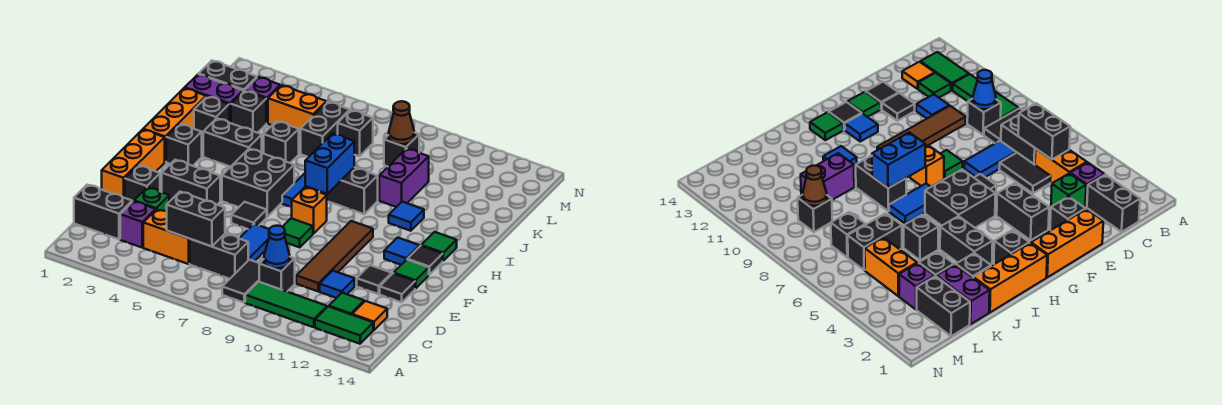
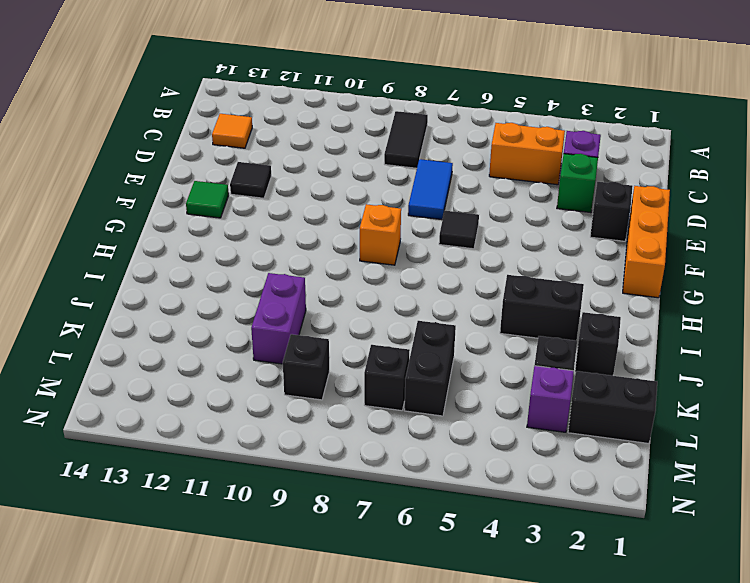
none -> green 1x3 tile [245,282,327,327]
none -> green 1x2 tile [315,306,373,344]
none -> black 1x2 brick [74,185,132,239]
none -> black 1x2 brick [190,234,248,279]

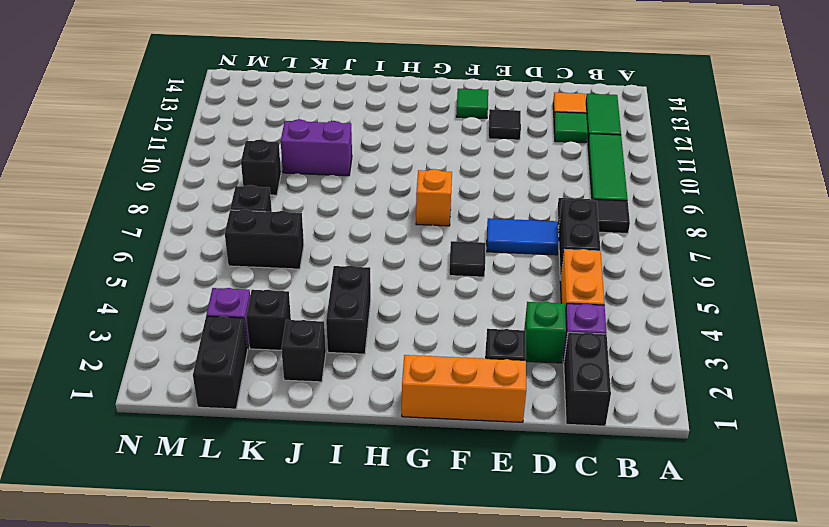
none -> black 1x1 brick [259,257,295,292]
none -> black 1x2 tile [999,153,1051,193]
none -> brown 1x4 tile [296,221,373,291]
none -> blue 1x1 tile [320,271,355,298]

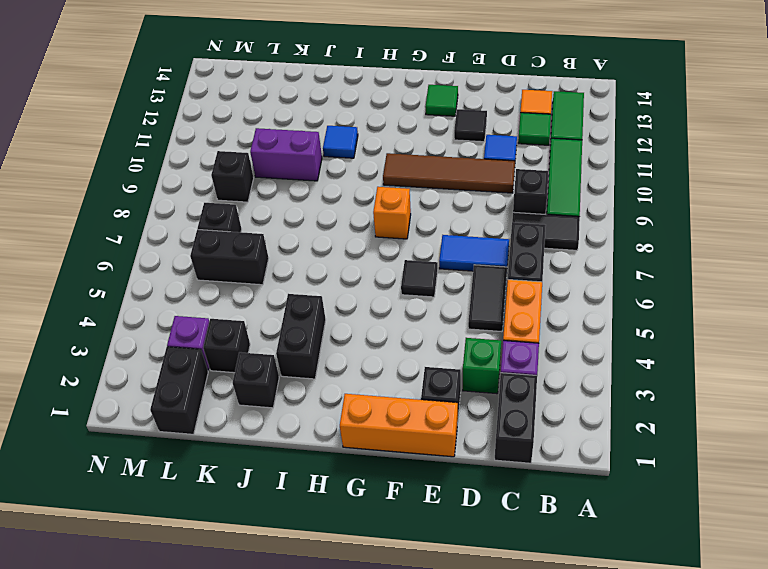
none -> black 1x1 tile [380,273,415,302]
none -> black 1x2 brick [162,160,220,205]
none -> green 1x1 tile [283,218,313,247]
none -> black 2x2 brick [222,149,294,217]

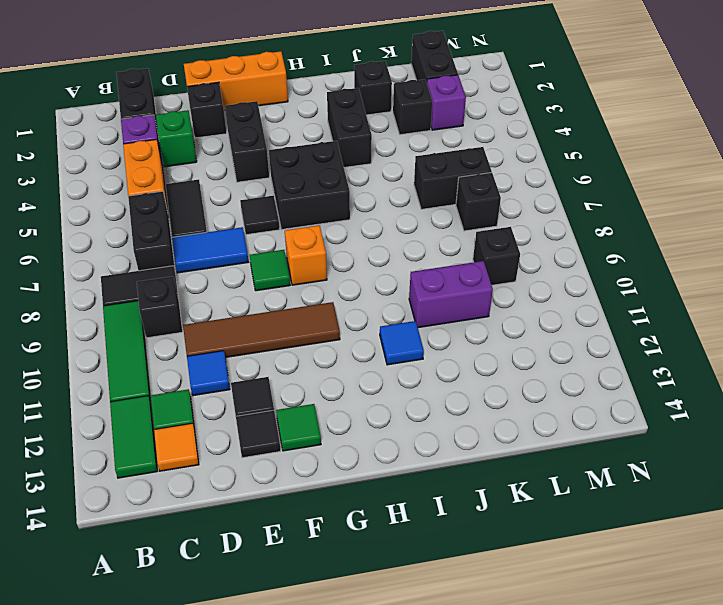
none -> blue 1x1 tile [384,238,420,265]
none -> black 1x1 tile [407,246,443,275]
none -> orange 1x3 brick [143,88,206,162]
none -> black 1x1 brick [166,124,202,166]

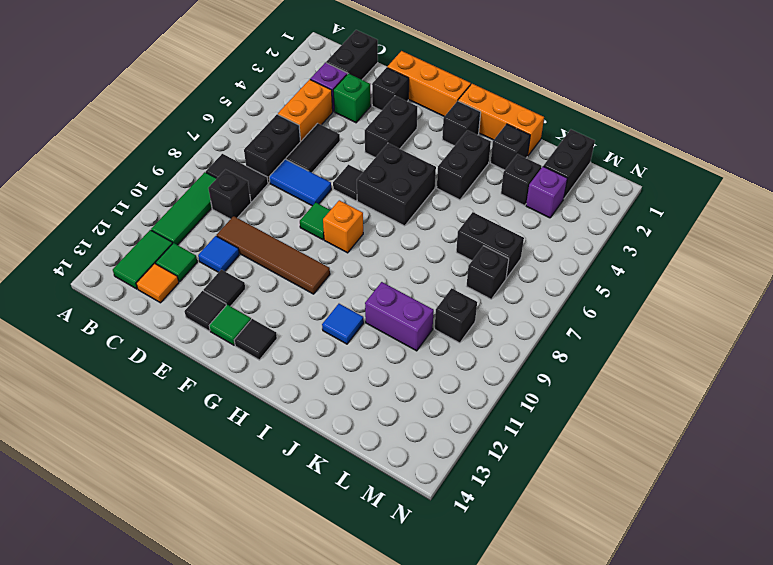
none -> blue 1x1 tile [384,238,420,265]
none -> blue 1x2 tile [282,173,319,207]
none -> green 1x1 tile [421,232,457,261]
none -> black 1x2 brick [319,167,378,214]

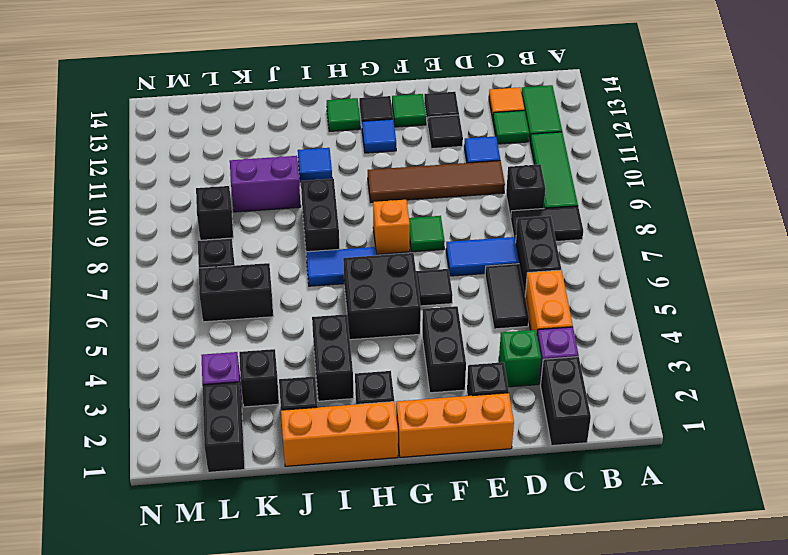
none -> black 1x1 brick [264,121,299,163]
none -> purple 1x2 brick [185,74,243,123]
none -> orange 1x2 brick [268,85,327,136]
none -> black 1x2 brick [167,192,225,246]

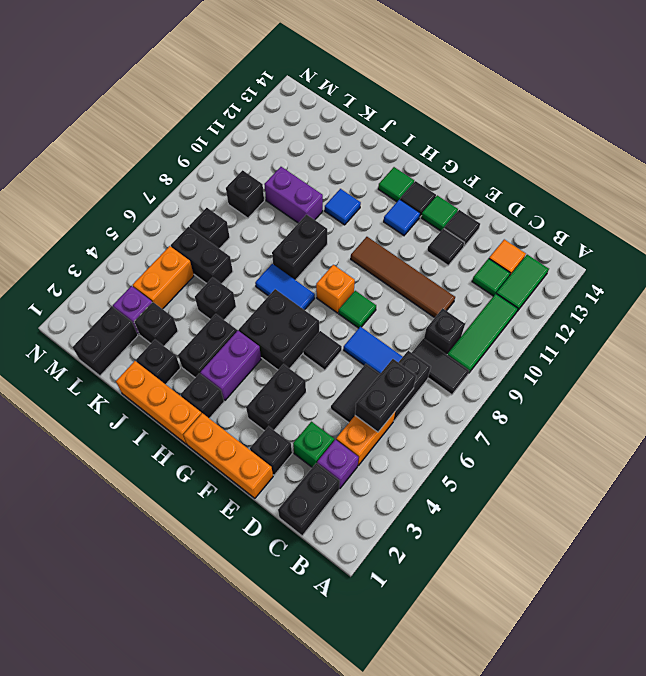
purple 1x2 brick [200,331,261,400] -> purple 1x2 brick moved to [185,74,243,123]
none -> blue 1x1 tile [320,271,355,298]
none -> blue 1x1 cone [264,226,290,268]
none -> blue 1x2 brick [305,134,354,194]
none -> brown 1x1 cone [389,101,414,144]

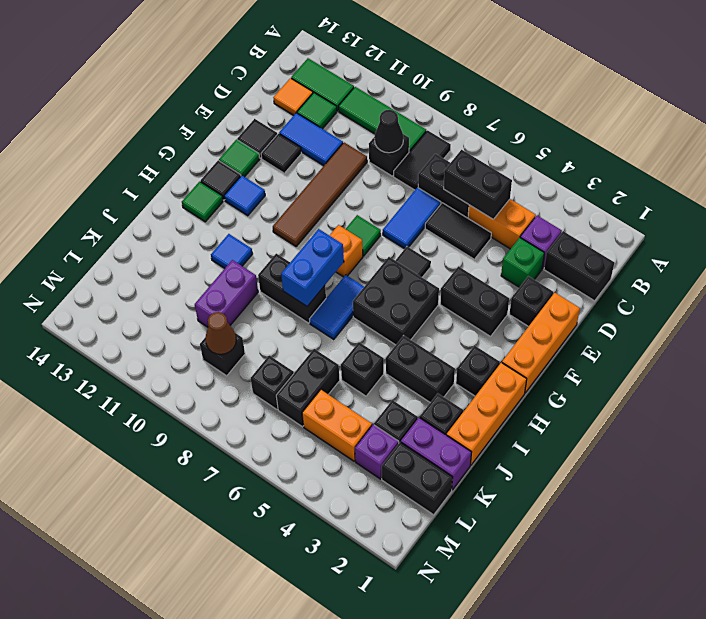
black 1x1 cone [374,110,403,153] -> blue 1x1 cone [264,226,290,268]
blue 1x2 tile [279,113,343,166] -> blue 1x1 tile [320,271,355,298]

